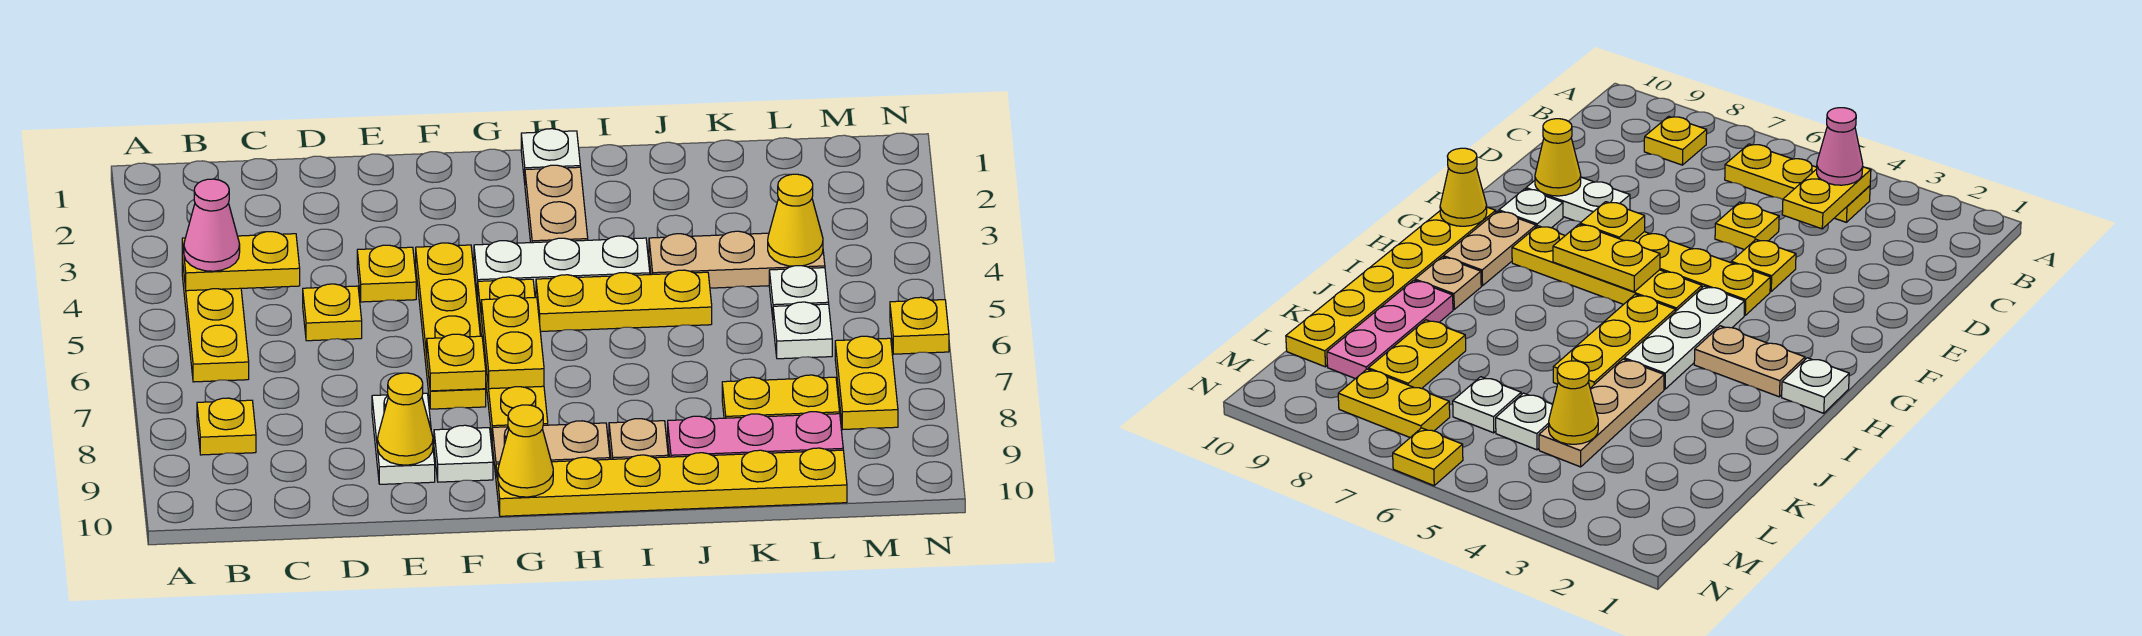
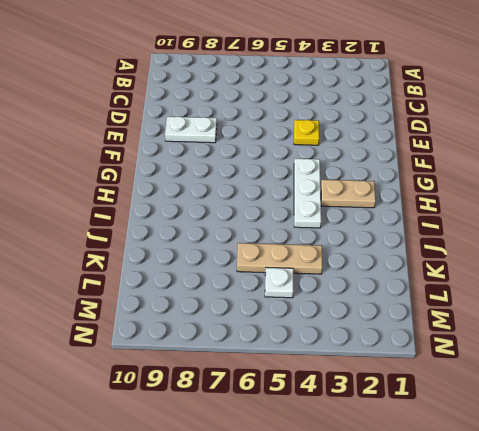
tan 1x3 plate [237,243,322,274] -> tan 1x3 plate turned to [649,231,825,288]
none -> yellow 1x3 plate [182,259,249,382]
none -> yellow 1x1 plate [197,398,256,455]
none -> yellow 1x1 plate [303,284,362,341]

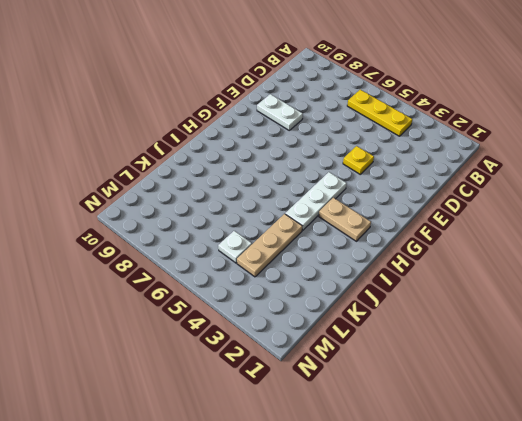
none -> yellow 1x1 plate [197,398,256,455]
none -> yellow 1x1 plate [303,284,362,341]
none -> yellow 1x4 plate [416,243,486,409]

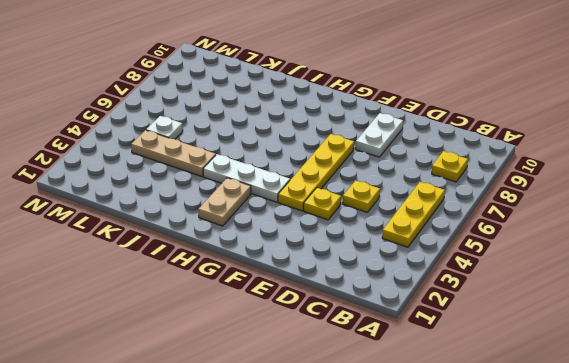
none -> white 1x1 plate [434,425,493,482]
none -> yellow 1x4 plate [478,277,548,436]
none -> tan 1x2 plate [492,421,610,475]

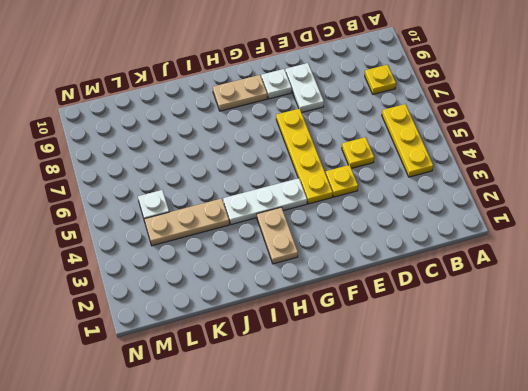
none -> yellow 1x4 plate [478,277,548,436]
none -> yellow 1x6 plate [496,448,847,516]
none -> white 1x1 plate [521,129,580,182]

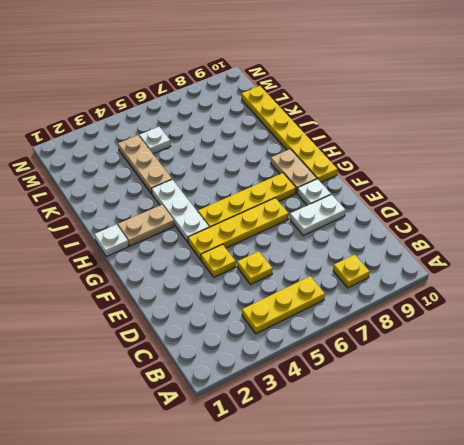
none -> yellow 1x3 plate [536,270,712,331]
none -> tan 1x1 plate [609,419,668,459]
none -> pink 1x3 plate [668,412,843,457]

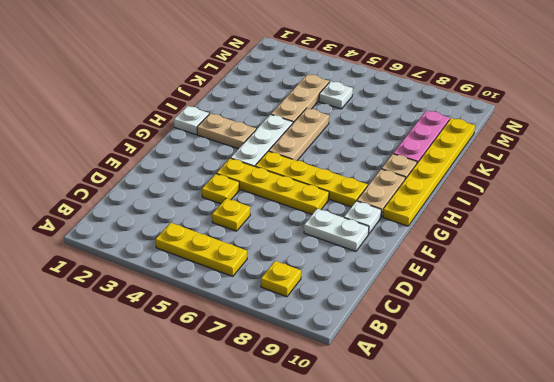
tan 1x3 plate [269,108,329,161] -> yellow 1x3 plate [536,270,712,331]
none -> yellow 1x2 plate [722,375,840,418]
none -> white 1x1 plate [773,302,832,359]
none -> yellow 1x2 plate [835,336,898,429]

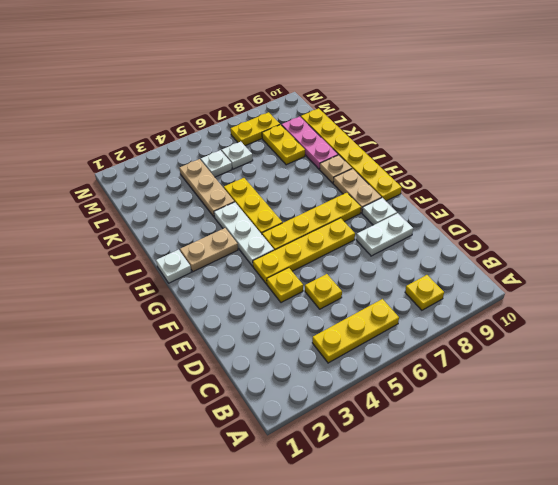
none -> yellow 1x1 plate [890,297,949,354]
none -> yellow 1x2 plate [182,232,300,291]
none -> yellow 1x1 cone [377,373,433,465]

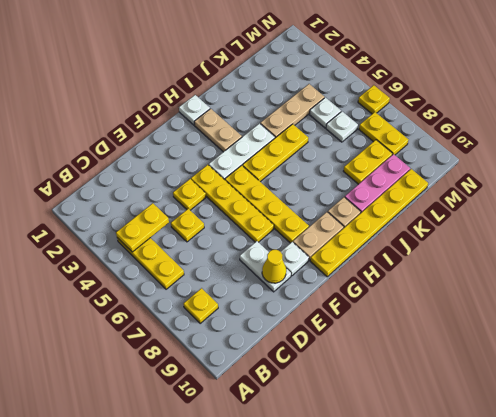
none -> yellow 1x1 plate [427,334,486,391]
none -> yellow 1x2 plate [481,295,544,389]
none -> yellow 1x1 cone [498,405,553,497]

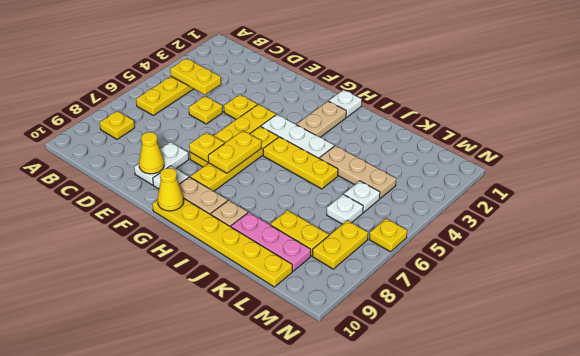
none -> yellow 1x1 cone [768,174,823,266]
none -> pink 1x1 cone [184,179,240,271]

